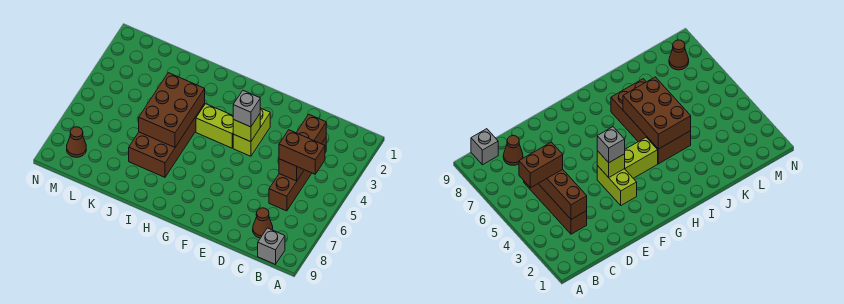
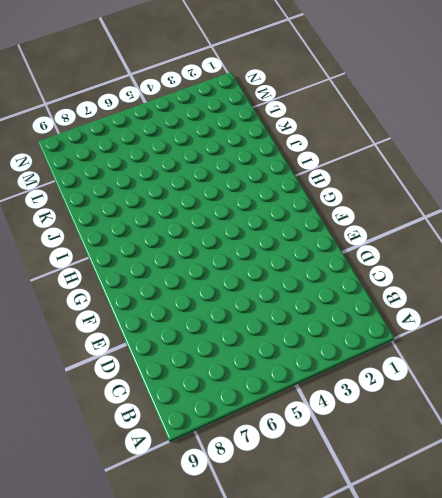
none -> grey 1x1 brick [258,228,285,264]
none -> brown 1x4 brick [269,138,326,211]
none -> brown 1x1 cone [253,208,273,238]

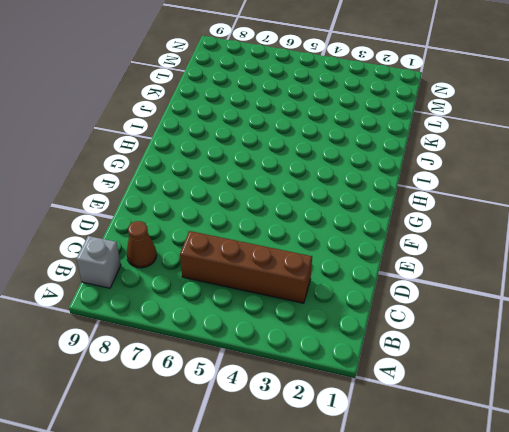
none -> lime 1x2 brick [233,108,270,156]
none -> lime 1x2 brick [196,104,233,148]
none -> brown 2x4 brick [129,103,205,177]

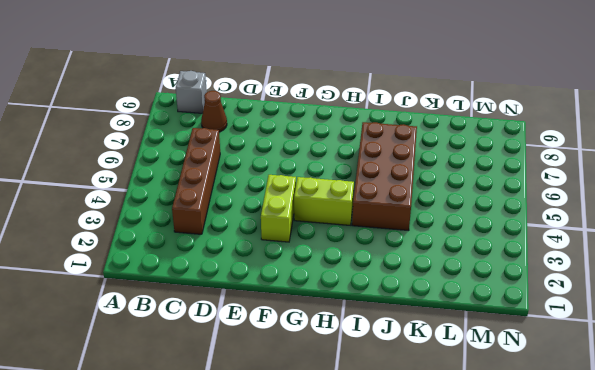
none -> brown 1x1 cone [67,127,86,157]
none -> brown 1x3 brick [279,114,326,181]
none -> lime 1x1 brick [233,114,260,142]

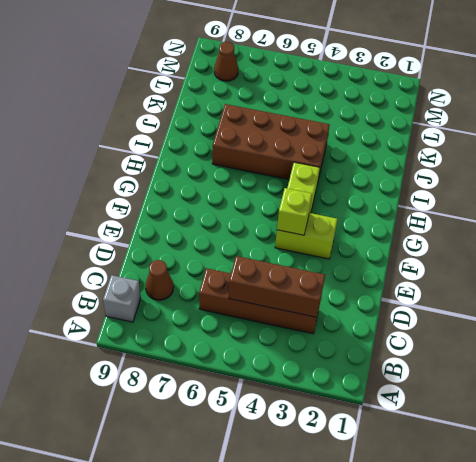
none -> brown 2x3 brick [139,73,205,147]
none -> brown 1x2 brick [279,130,325,174]
none -> grey 1x1 brick [233,91,260,127]

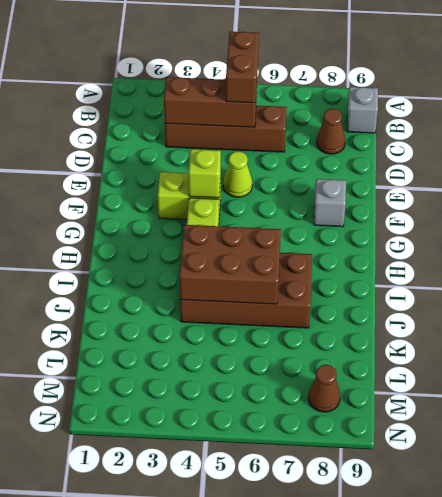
lime 1x1 cone [223,151,252,197] -> none
grey 1x1 brick [314,179,346,227] -> grey 1x1 brick moved to [233,91,260,127]

